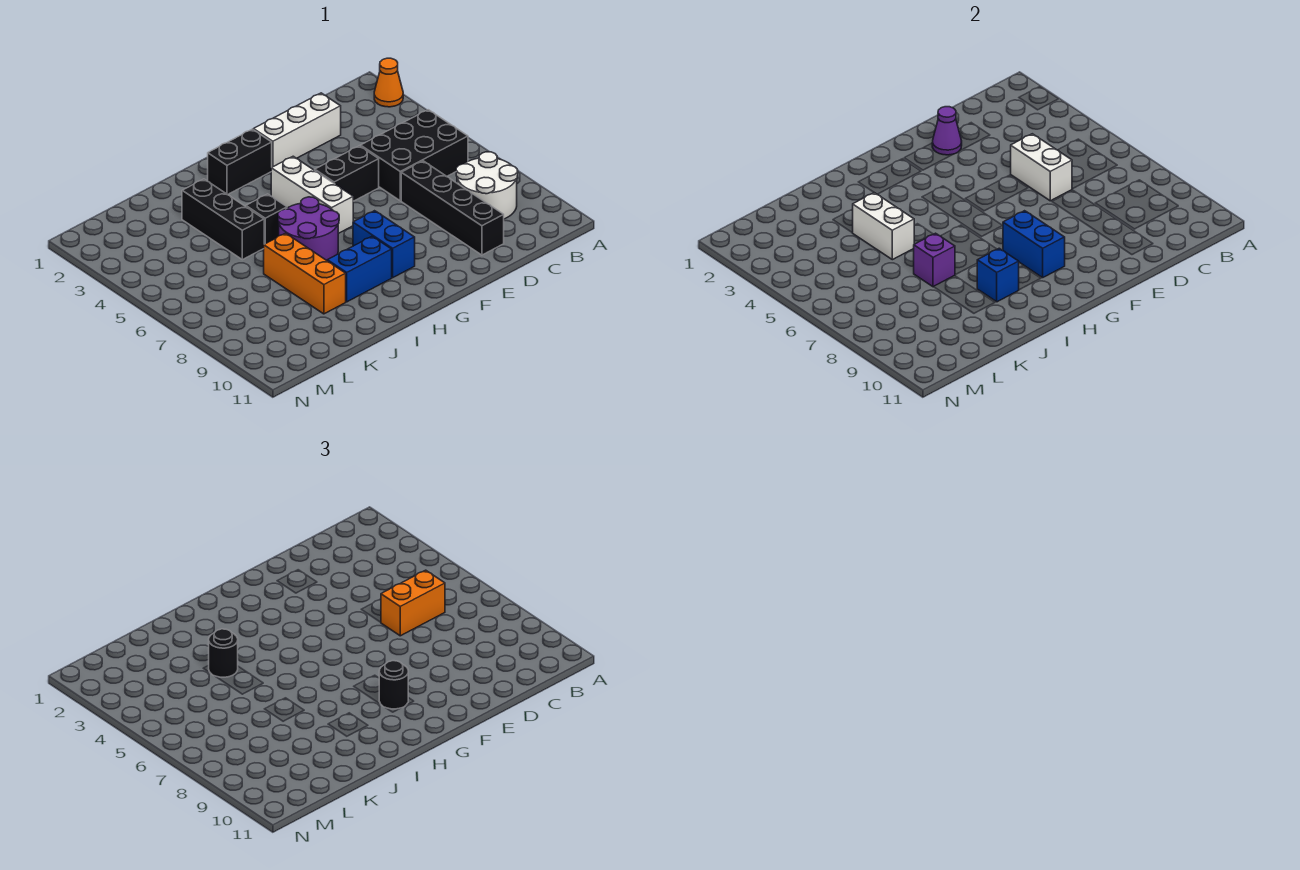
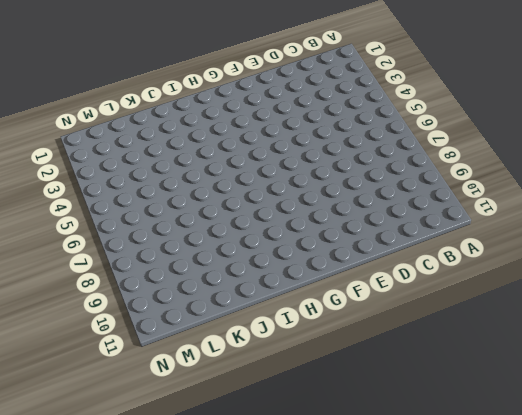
none -> orange 1x1 cone [374,58,403,107]
none -> black 2x3 brick [361,110,468,201]
none -> white 2x2 round brick [456,152,518,219]

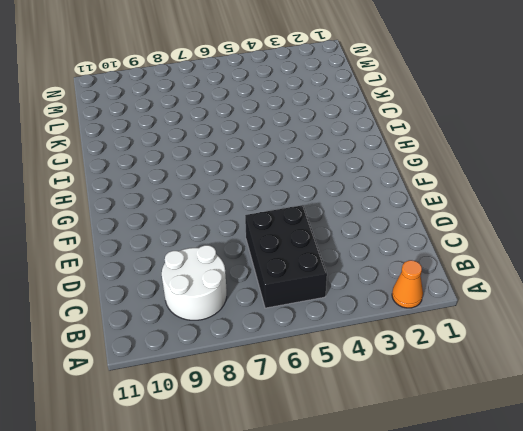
none -> white 1x3 brick [253,93,341,167]
none -> black 1x4 brick [401,161,504,255]
none -> black 1x2 brick [315,146,379,201]

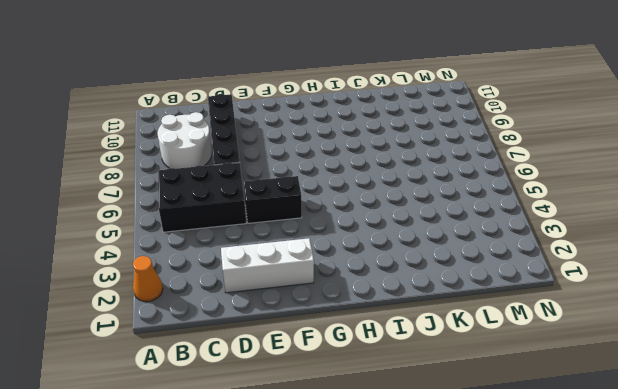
none -> black 1x2 brick [208,129,272,195]
none -> white 1x3 brick [271,156,353,234]
none -> blue 1x2 brick [353,211,415,278]

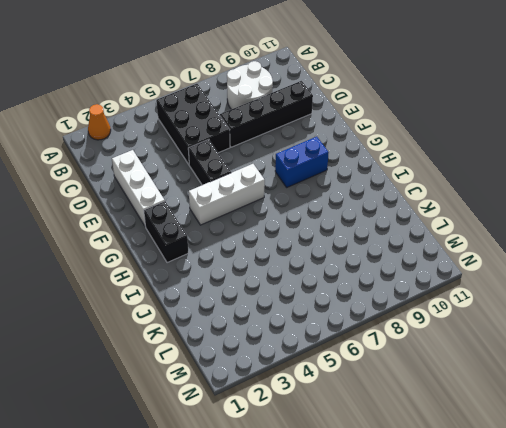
none -> purple 2x2 round brick [278,197,339,260]
none -> blue 1x2 brick [327,236,392,302]
none -> black 1x1 brick [246,194,287,244]

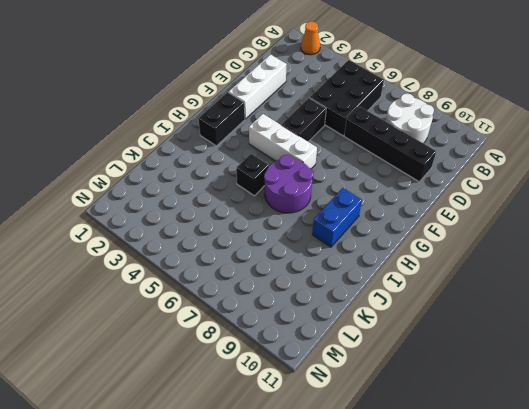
none -> blue 1x2 brick [353,211,415,278]
none -> black 1x3 brick [182,179,264,260]
none -> orange 1x3 brick [264,233,346,314]

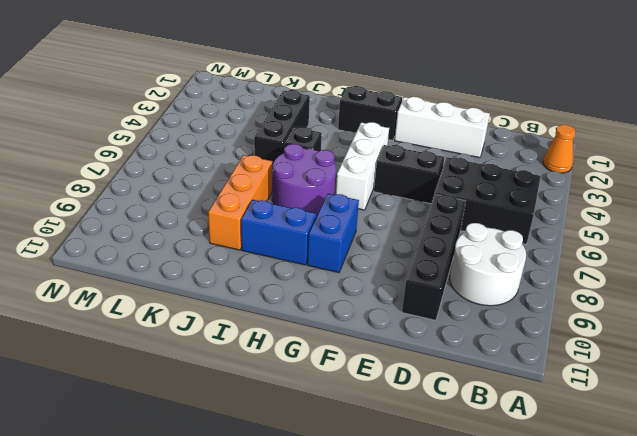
none -> white 1x2 brick [1011,134,1072,201]
none -> purple 1x1 cone [932,107,962,155]
none -> blue 1x2 brick [1003,211,1065,278]

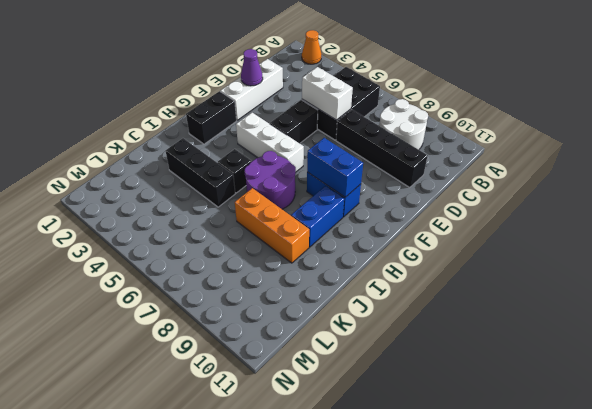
none -> blue 1x1 brick [977,248,1019,302]
none -> white 1x2 brick [853,193,914,260]
none -> purple 1x1 brick [914,233,955,287]

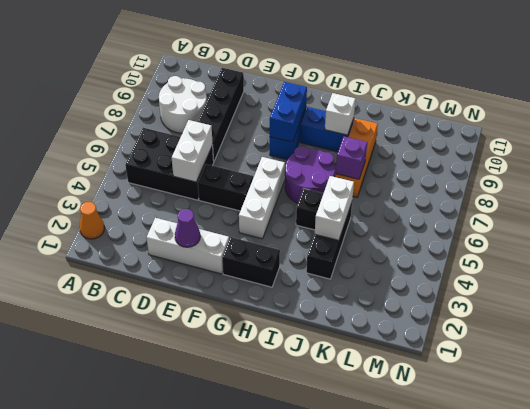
white 1x1 brick [325,93,356,135] -> blue 1x1 brick [977,248,1019,302]
none -> orange 1x2 brick [381,570,445,636]
none -> black 1x1 round brick [379,661,408,709]
none -> black 1x1 round brick [209,629,238,677]

